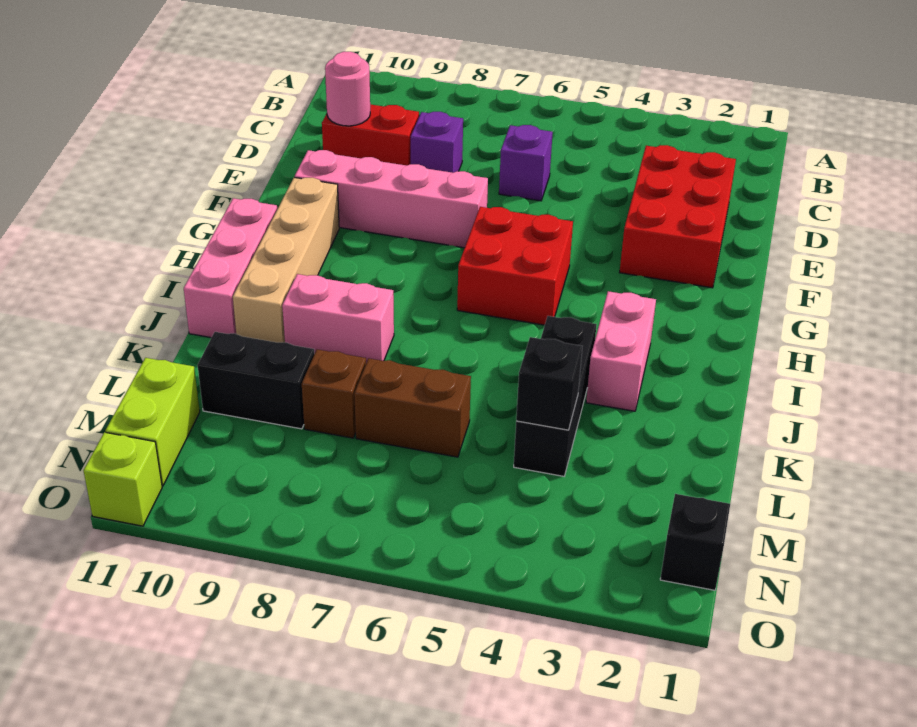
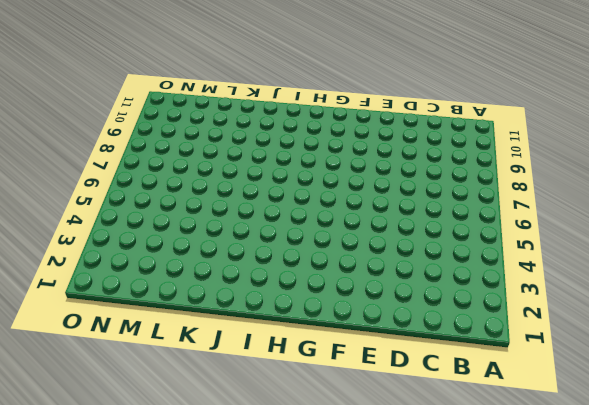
none -> red 2x3 brick [620,145,736,288]
none -> purple 1x1 brick [499,125,553,201]
none -> purple 1x1 brick [411,112,463,173]

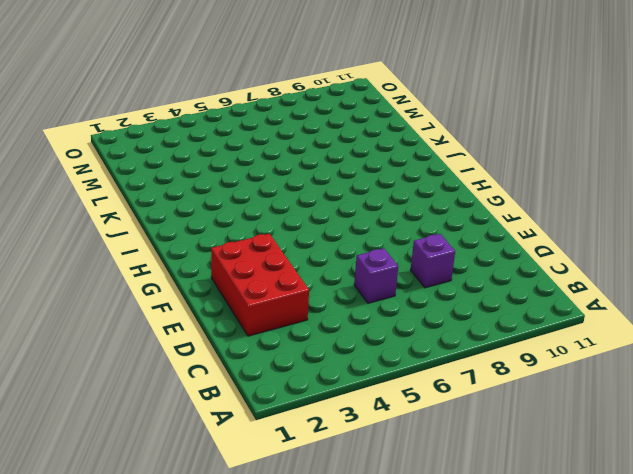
none -> red 1x2 brick [322,104,419,166]
none -> pink 1x4 brick [295,150,488,248]
none -> red 2x2 brick [457,207,573,325]

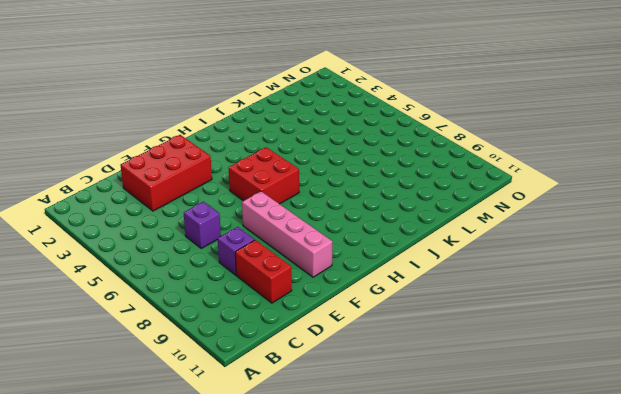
none -> tan 1x4 brick [233,177,339,343]
none -> pink 1x3 brick [184,198,277,338]
none -> pink 1x2 brick [586,291,656,411]

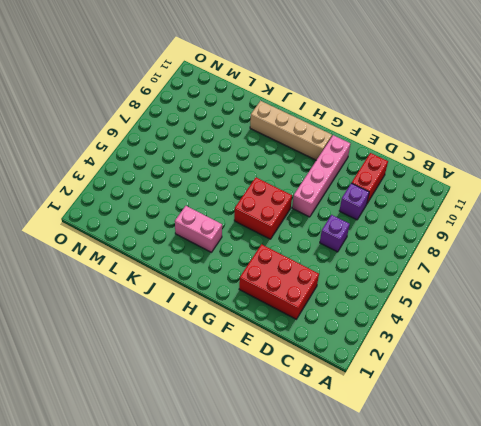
none -> pink 1x3 brick [184,198,277,338]
none -> black 1x3 brick [514,316,597,476]
none -> pink 1x2 brick [282,274,394,363]

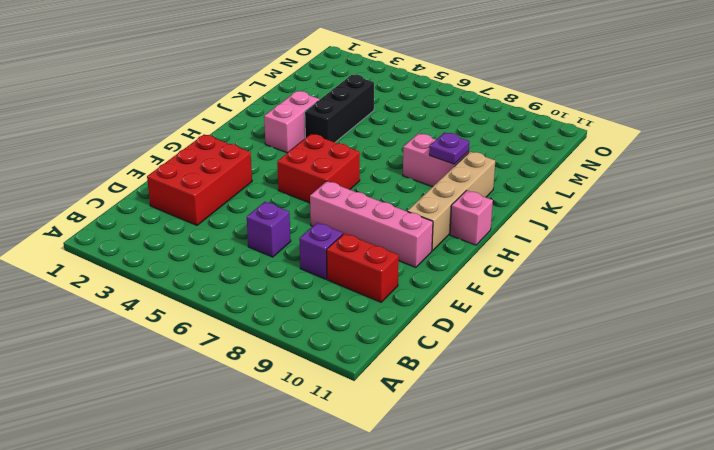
pink 1x1 brick [450,191,493,245] -> pink 1x3 brick [184,198,277,338]
purple 1x1 plate [429,132,469,164] -> none
none -> brown 1x2 brick [354,358,471,457]
none -> brown 1x1 brick [302,349,366,438]
none -> black 1x2 brick [198,332,314,429]

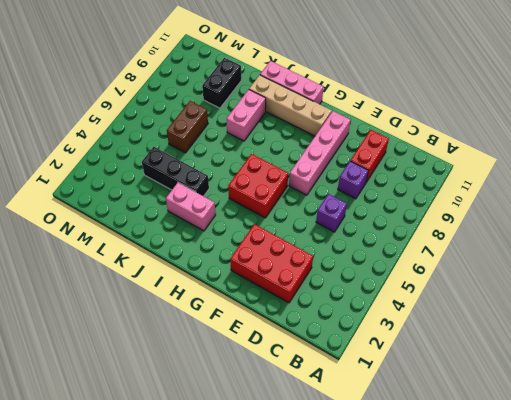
none -> brown 1x1 brick [302,349,366,438]
none -> lime 1x2 brick [105,358,200,486]
none -> black 1x1 brick [660,494,730,590]

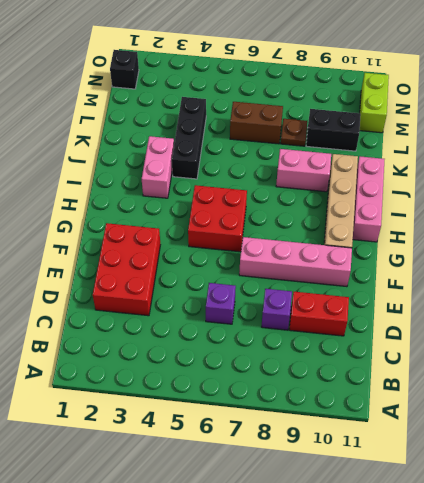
brown 1x1 plate [281,119,307,146] -> brown 1x1 brick [302,349,366,438]
none -> lime 1x1 brick [83,432,162,526]
none -> pink 1x1 round brick [325,52,370,126]
none -> black 1x1 brick [516,337,582,430]

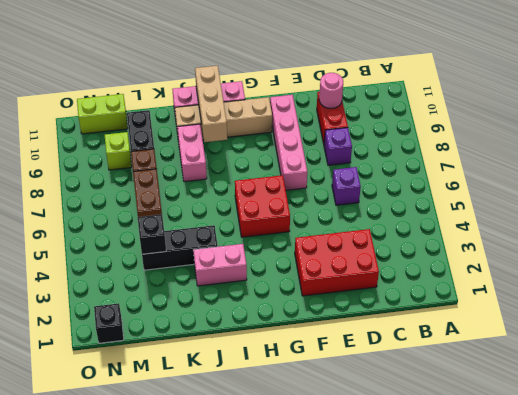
tan 1x3 brick [195,66,227,142] -> none
lime 1x1 brick [105,132,132,170] -> lime 1x1 brick moved to [83,432,162,526]

